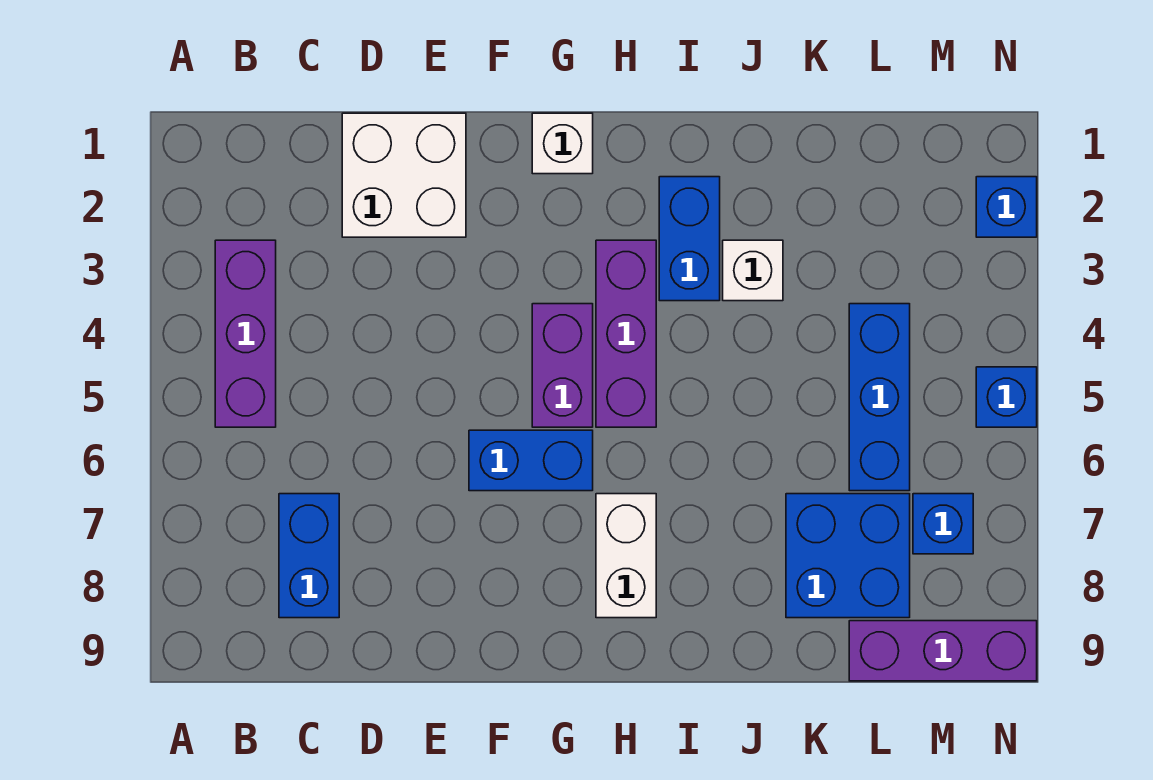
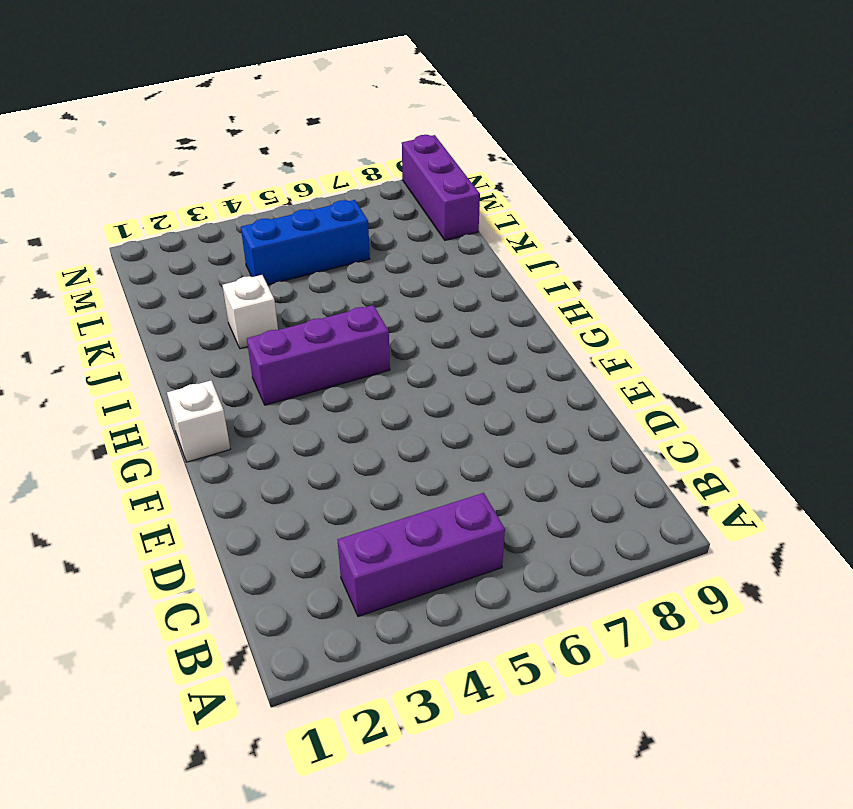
none -> blue 1x2 brick [279,494,339,618]
none -> white 2x2 brick [342,113,466,237]
none -> blue 1x2 brick [469,430,593,491]

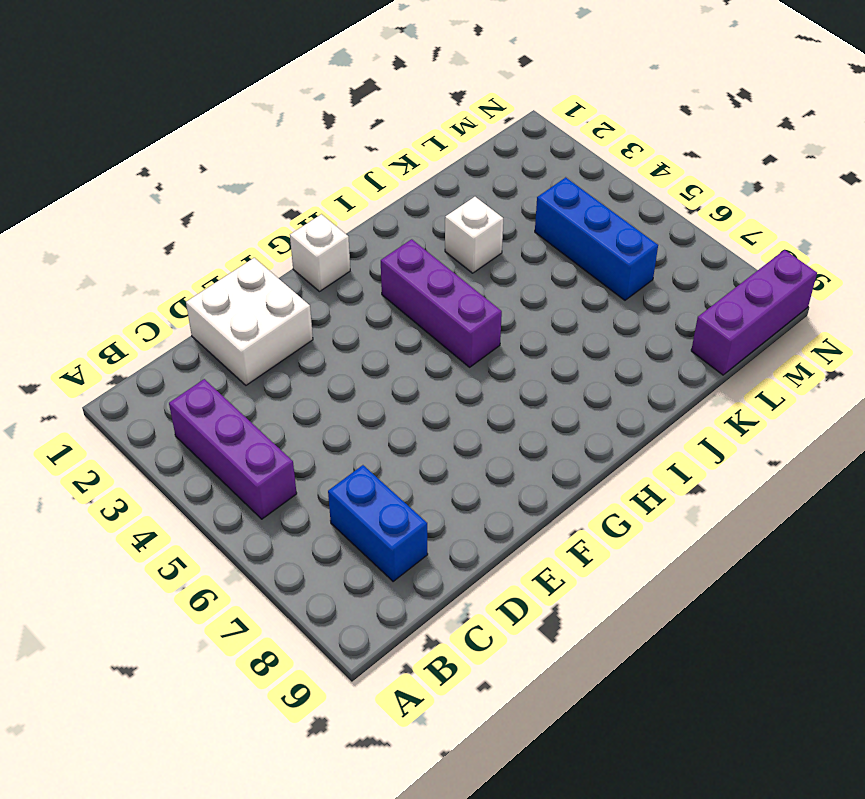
none -> blue 1x2 brick [469,430,593,491]
none -> purple 1x2 brick [532,304,593,427]
none -> white 1x2 brick [596,494,656,618]

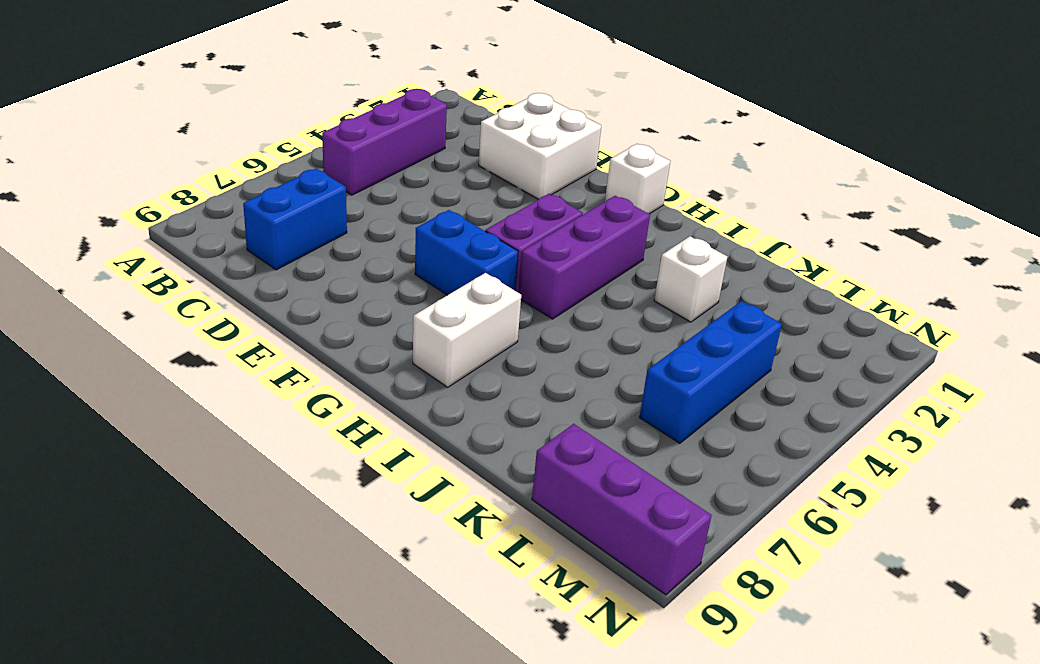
none -> blue 1x2 brick [659,177,720,301]
none -> blue 2x2 brick [786,494,910,618]
none -> blue 1x1 brick [913,494,973,554]

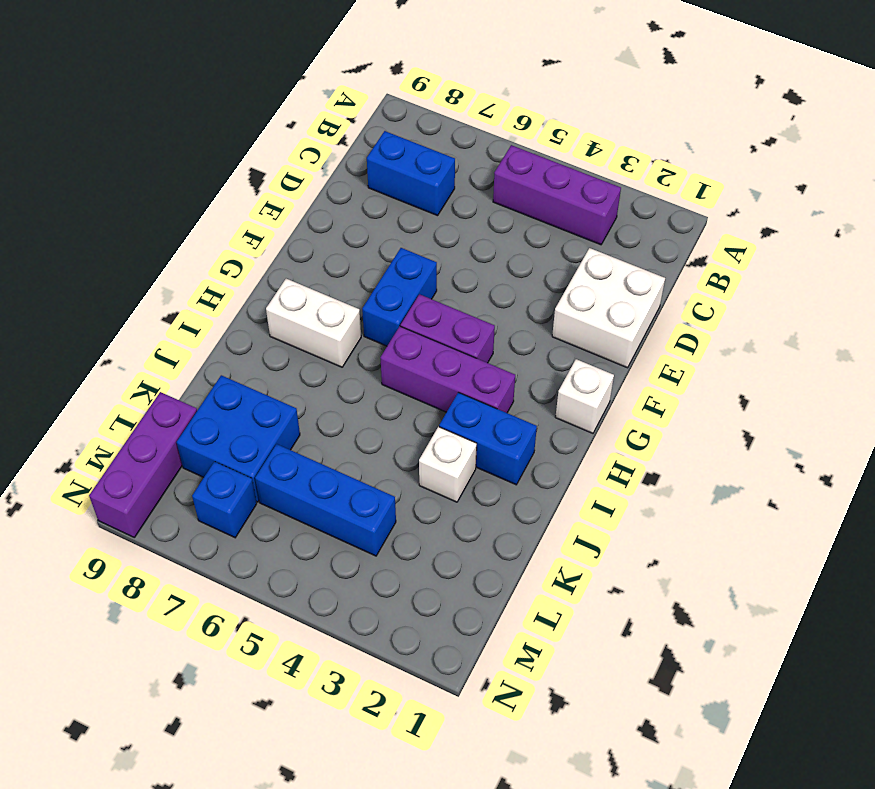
none -> blue 1x1 brick [976,177,1037,237]
none -> blue 1x1 brick [976,367,1037,427]

